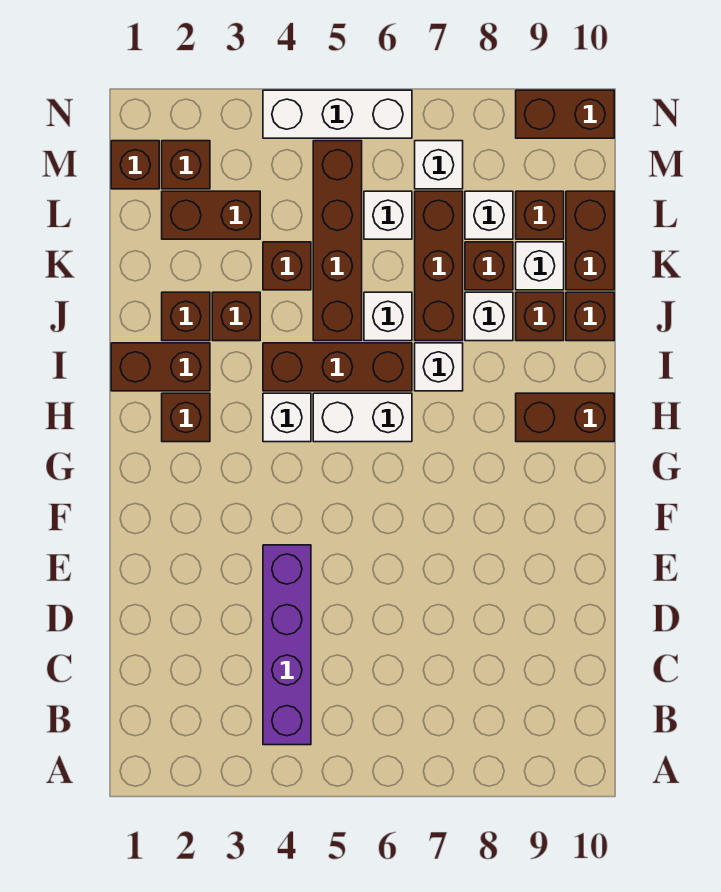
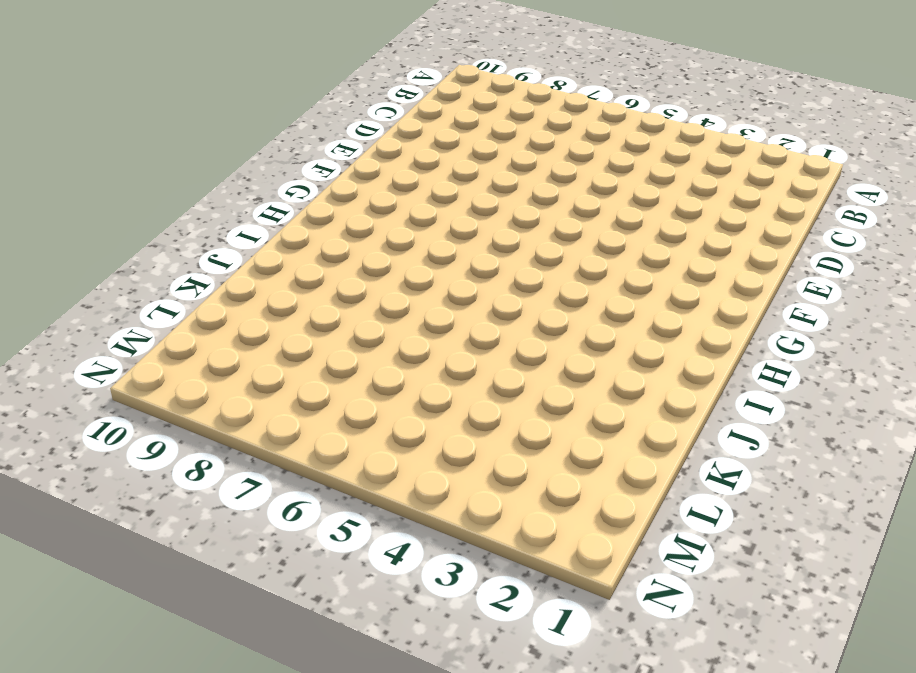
none -> purple 1x4 brick [263,545,311,745]
none -> brown 1x1 brick [162,393,210,442]
none -> white 1x1 brick [263,393,311,442]

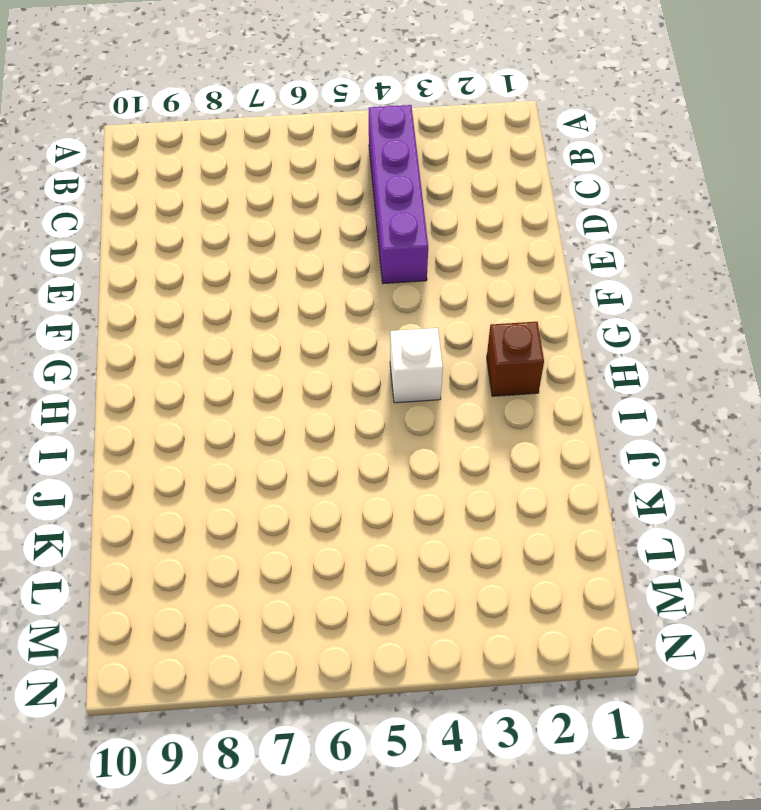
none -> white 1x2 brick [313,393,412,442]
none -> brown 1x2 brick [516,393,614,442]
none -> brown 1x2 brick [111,343,210,391]

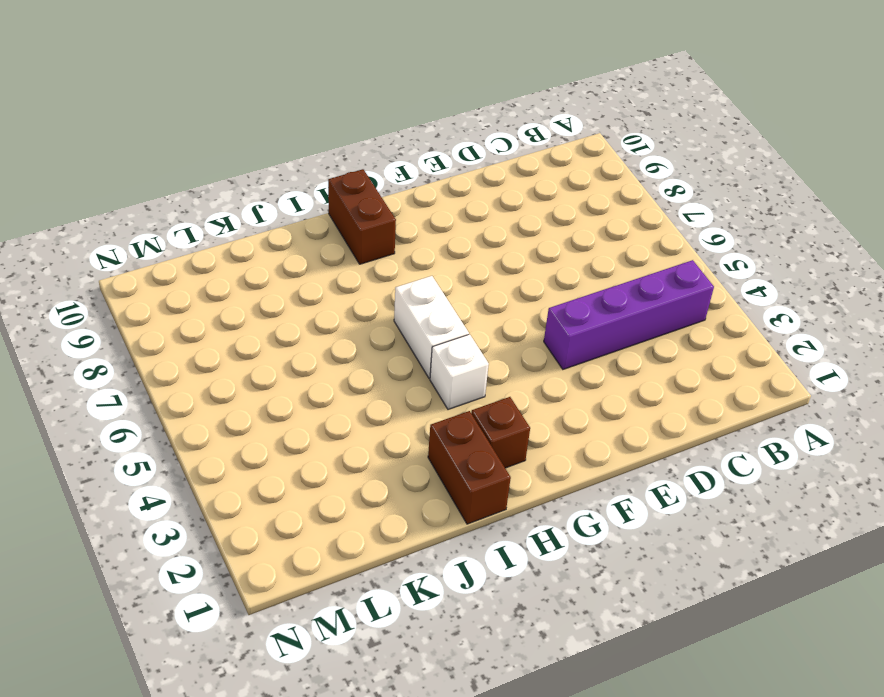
none -> brown 1x3 brick [263,343,412,391]
none -> white 1x1 brick [415,343,463,391]
none -> brown 1x1 brick [162,292,210,341]

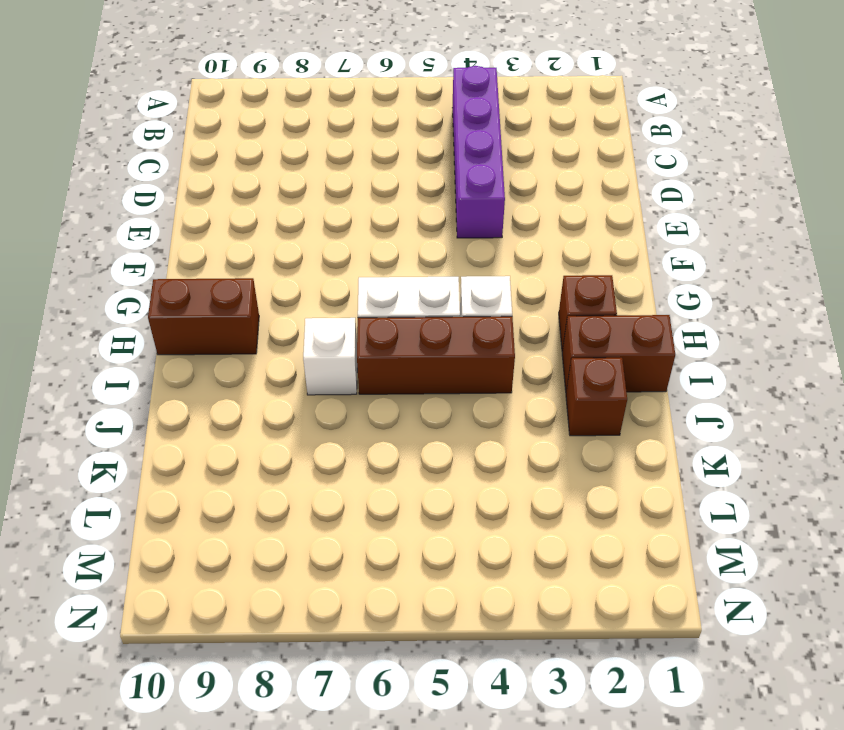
none -> brown 1x1 brick [212,292,260,341]
none -> brown 1x4 brick [313,141,362,341]
none -> white 1x1 brick [364,292,412,341]

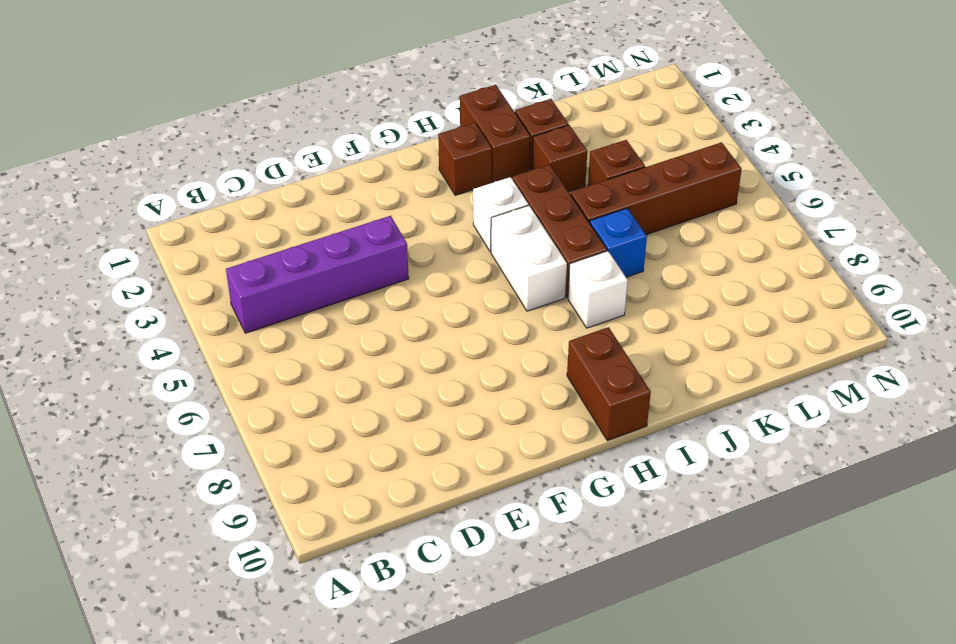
blue 1x1 brick [590,208,647,277] -> white 1x1 brick [364,292,412,341]
none -> brown 1x3 brick [415,191,463,341]
none -> white 1x1 brick [465,292,513,341]
none -> brown 1x1 brick [516,292,564,341]

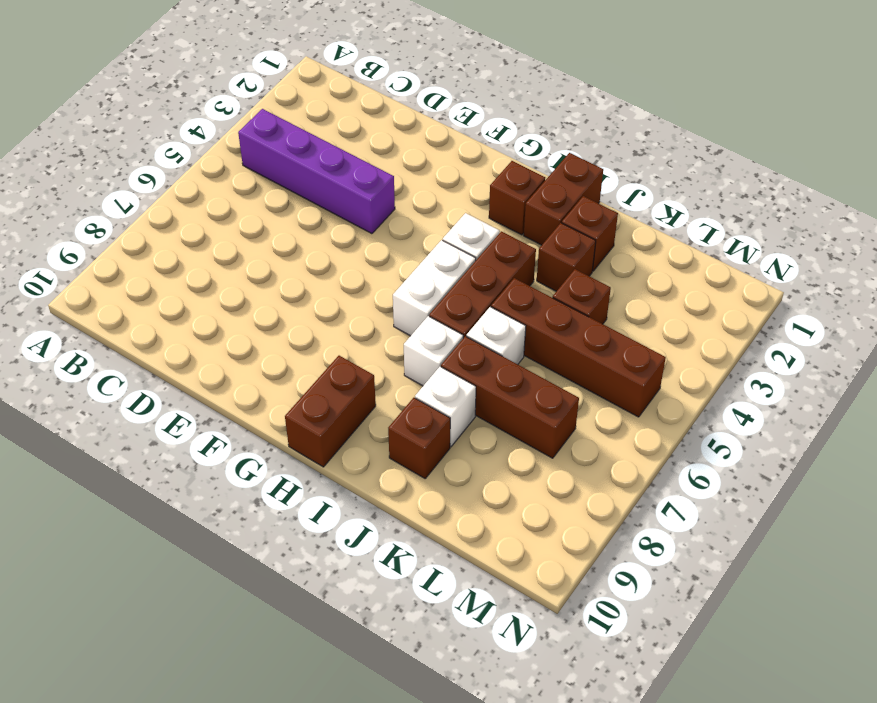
none -> brown 1x1 brick [566,292,614,341]
none -> brown 1x1 brick [465,242,513,290]
none -> white 1x1 brick [516,242,564,290]

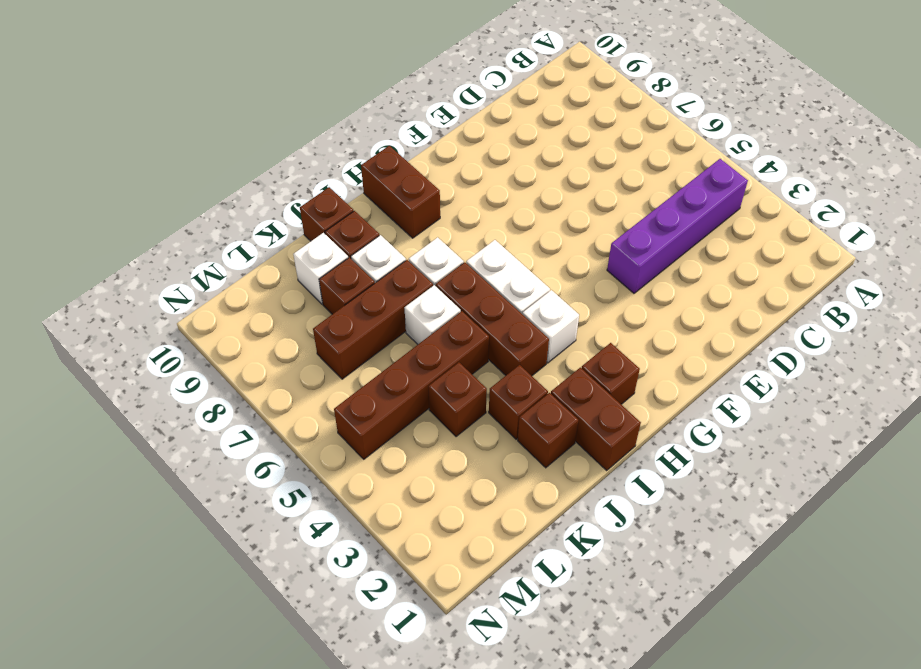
none -> brown 1x2 brick [566,191,614,290]
none -> brown 1x2 brick [162,191,260,239]
none -> white 1x1 brick [364,191,412,239]

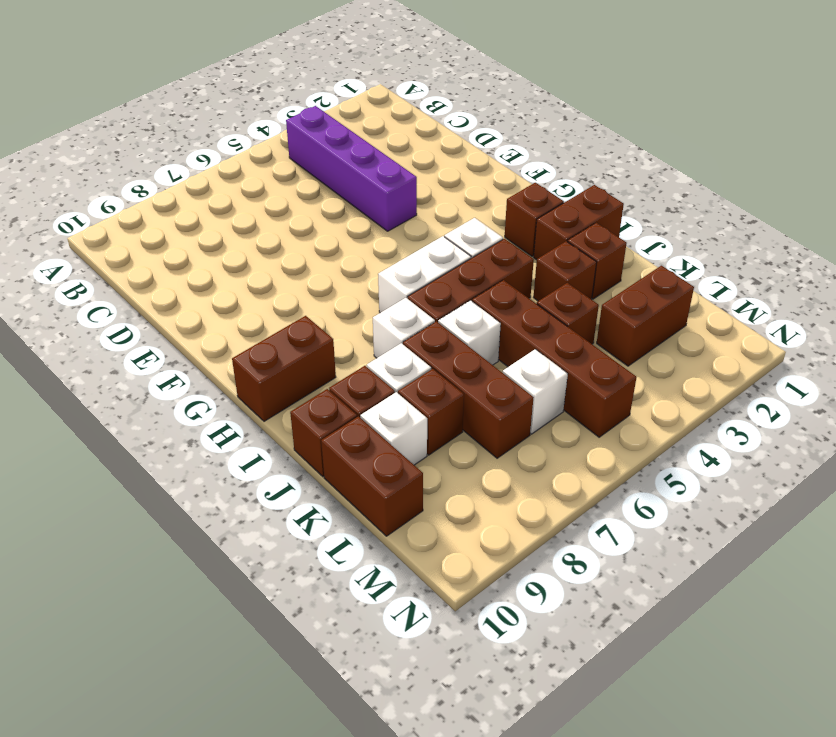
none -> white 1x1 brick [465,191,513,239]
none -> brown 1x1 brick [516,191,564,239]
none -> brown 1x1 brick [111,141,159,189]

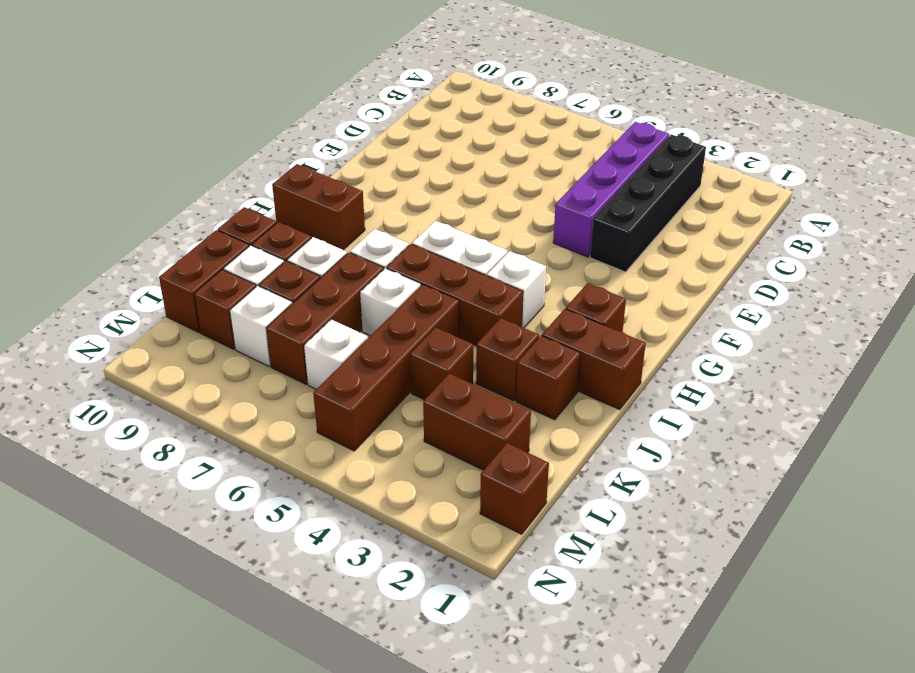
black 1x4 brick [590,135,706,272] -> none
none -> brown 1x1 brick [162,141,210,189]
none -> white 1x1 brick [415,141,463,189]
none -> white 1x3 brick [263,90,412,138]

